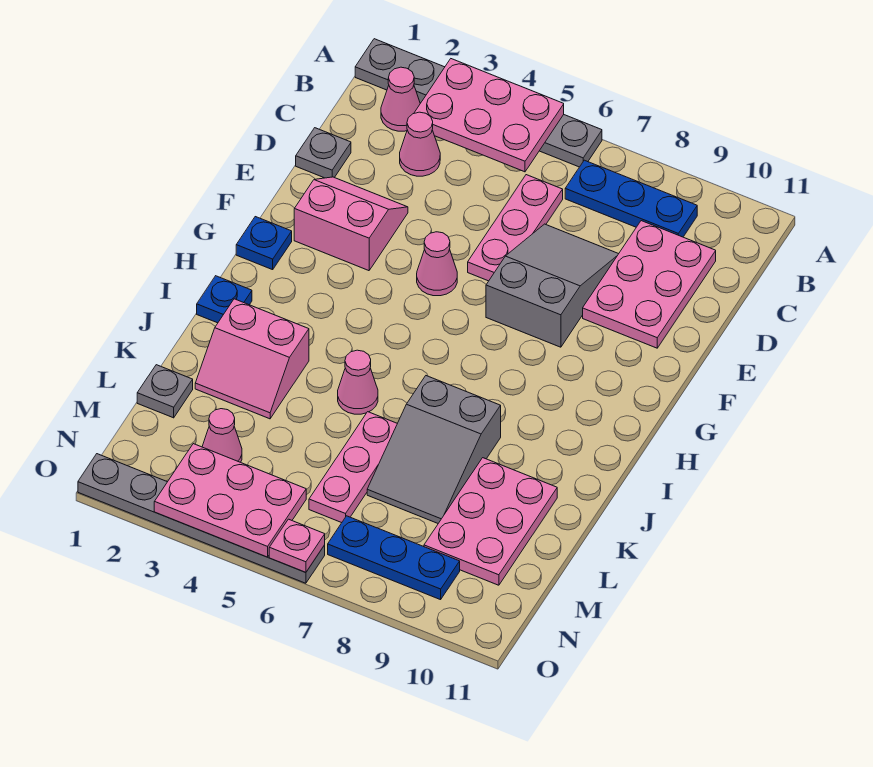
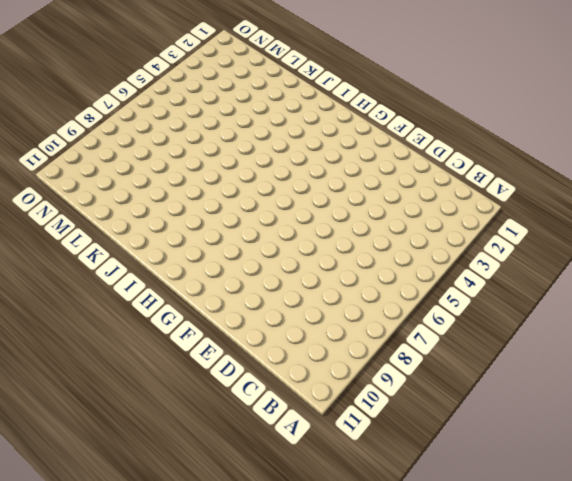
none -> grey 1x6 plate [355,39,602,167]
none -> pink 1x1 cone [381,67,420,131]
none -> blue 1x3 plate [565,160,697,237]

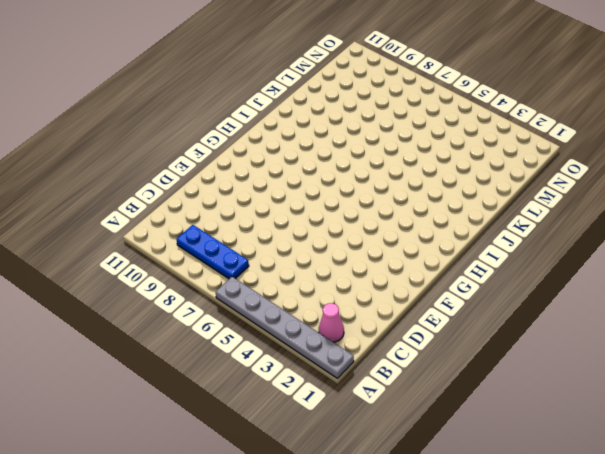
none -> pink 1x1 cone [400,112,440,176]
none -> pink 1x3 plate [468,175,563,281]
none -> pink 2x3 plate [583,221,716,348]

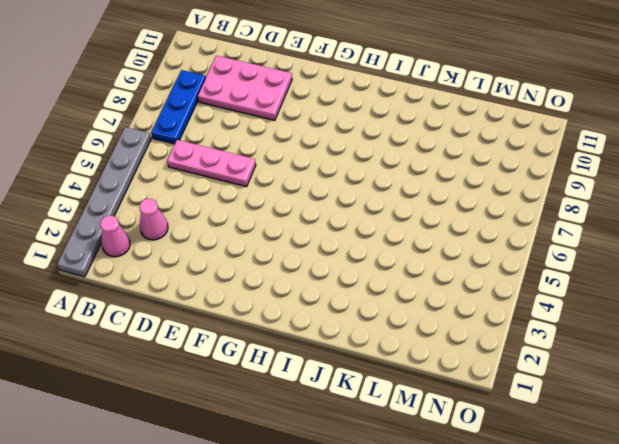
none -> grey 1x1 plate [296,128,351,178]
none -> grey 2x3 slope [486,224,618,347]
none -> pink 2x2 slope [294,177,408,271]

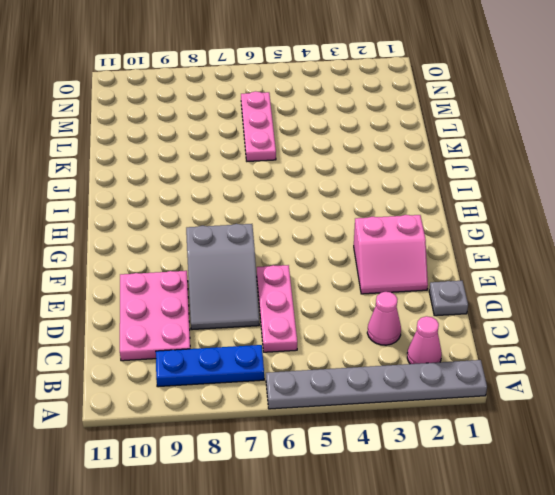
none -> pink 1x1 cone [417,232,457,296]
none -> blue 1x1 plate [236,217,292,270]
none -> blue 1x1 plate [197,276,252,323]

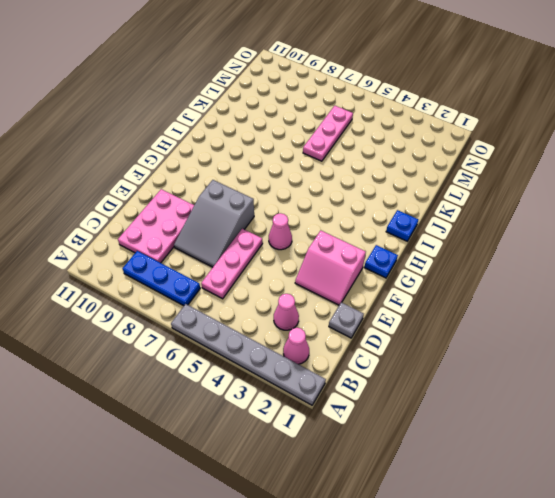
none -> pink 2x2 slope [195,299,309,419]
none -> pink 1x1 cone [338,350,378,414]
none -> grey 2x3 slope [367,376,501,523]

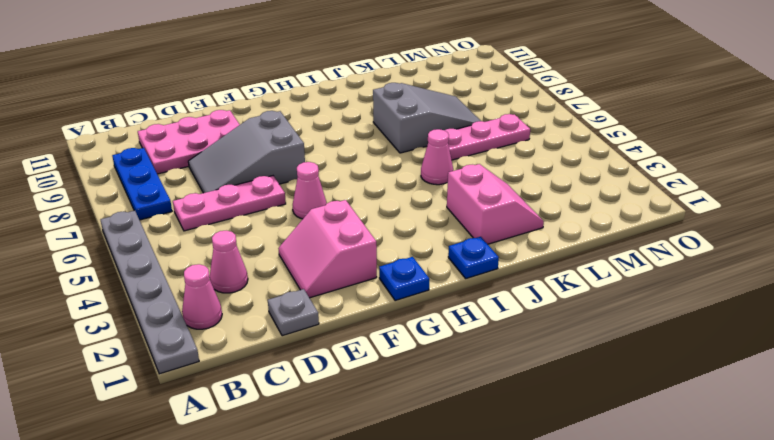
none -> pink 2x3 plate [424,458,557,585]
none -> grey 1x1 plate [137,365,193,418]
none -> pink 1x1 cone [202,409,242,462]

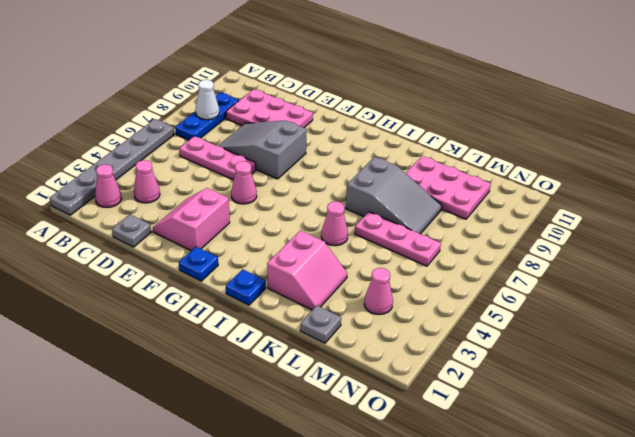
white 1x1 cone [196,80,219,120] -> none
none -> blue 1x3 plate [328,516,460,600]
none -> grey 1x6 plate [78,454,325,583]
none -> pink 2x3 plate [414,59,564,172]

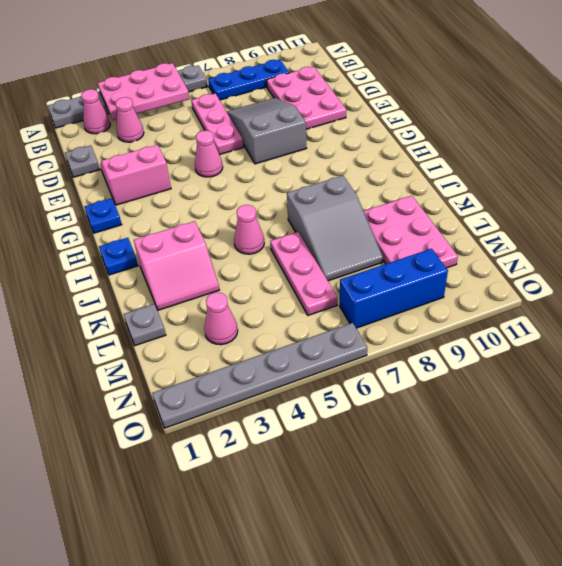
blue 1x3 brick [340,249,448,328] -> blue 1x3 plate [328,516,460,600]
none -> pink 2x3 plate [154,444,306,557]
none -> pink 1x1 plate [269,519,325,572]

